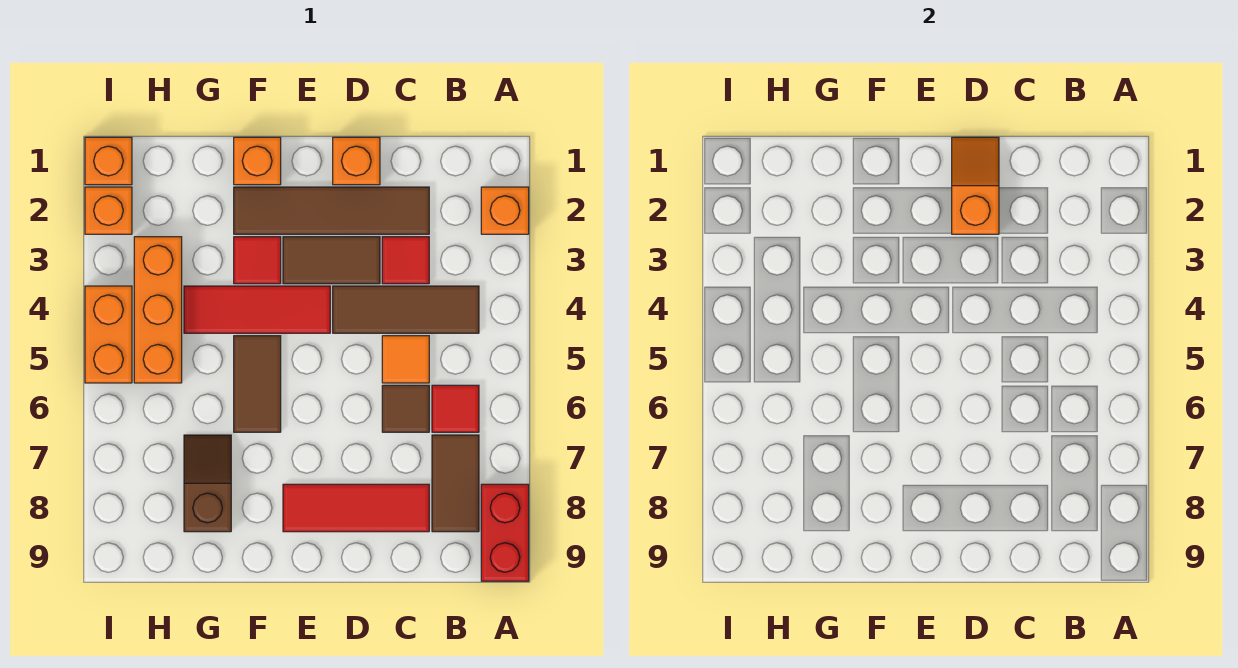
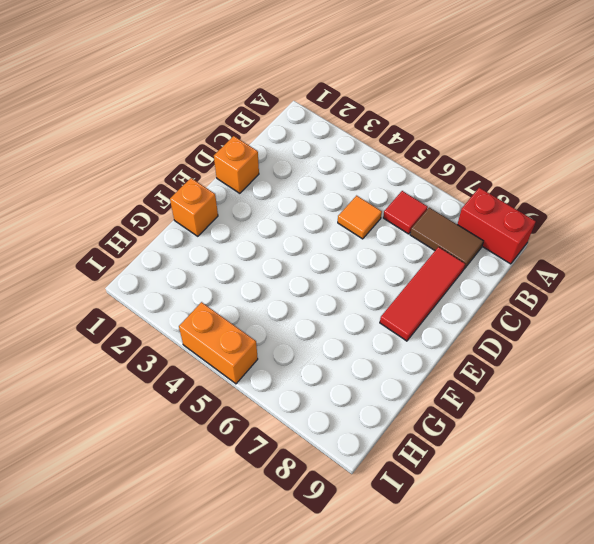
none -> orange 1x1 brick [481,187,529,234]
none -> brown 1x3 tile [333,286,479,333]
none -> brown 1x4 tile [234,187,429,234]

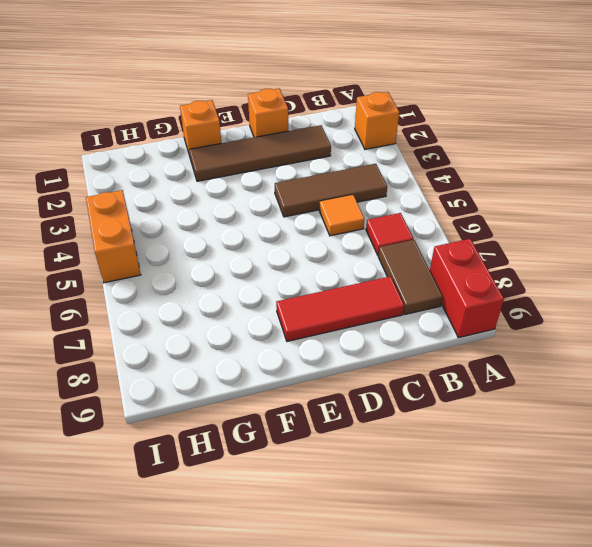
none -> red 1x1 tile [382,237,429,284]
none -> brown 1x1 tile [382,385,429,432]
none -> brown 1x2 tile [283,237,380,284]

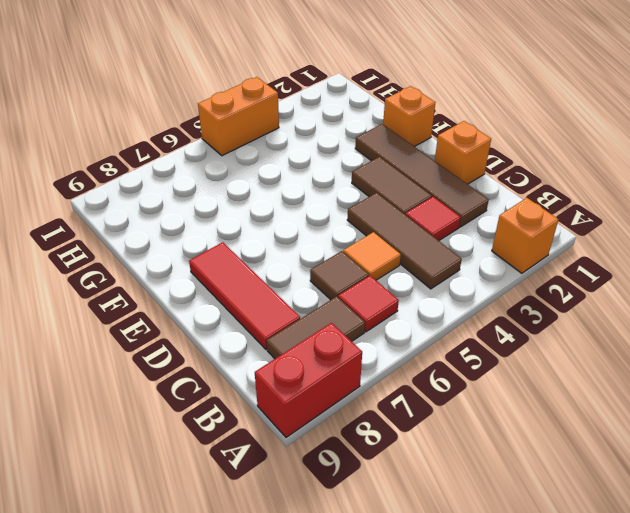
none -> red 1x3 tile [184,286,330,333]
none -> red 1x1 tile [234,237,281,284]
none -> brown 1x2 tile [234,336,281,432]

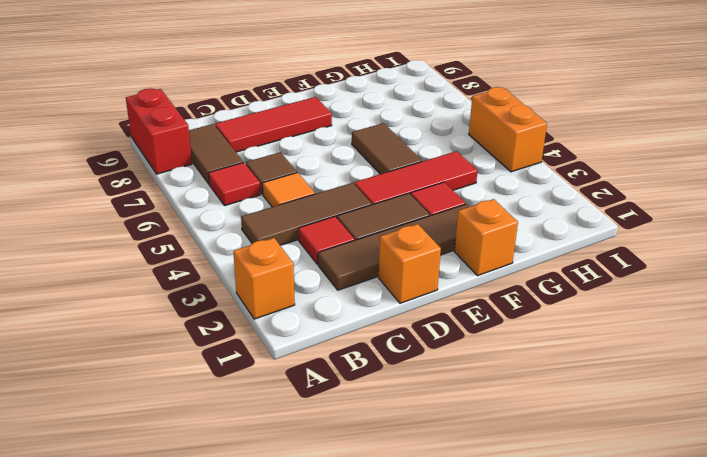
none -> brown 1x2 slope [184,435,231,532]
none -> orange 1x3 brick [134,237,182,383]
none -> orange 1x1 brick [85,137,132,185]

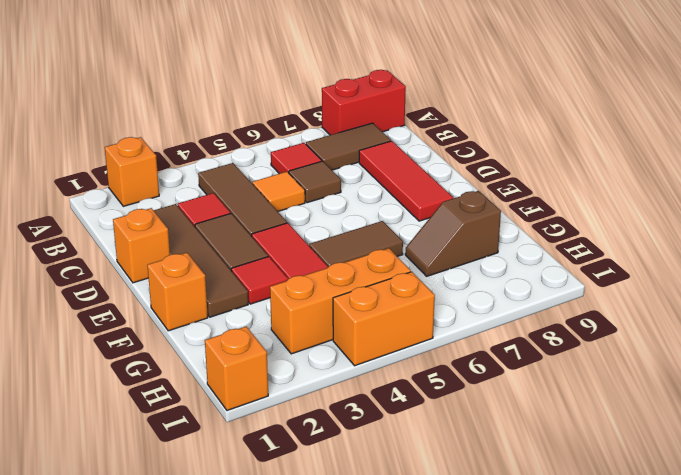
none -> orange 1x1 brick [85,187,132,234]
none -> orange 1x2 slope [952,137,999,234]

